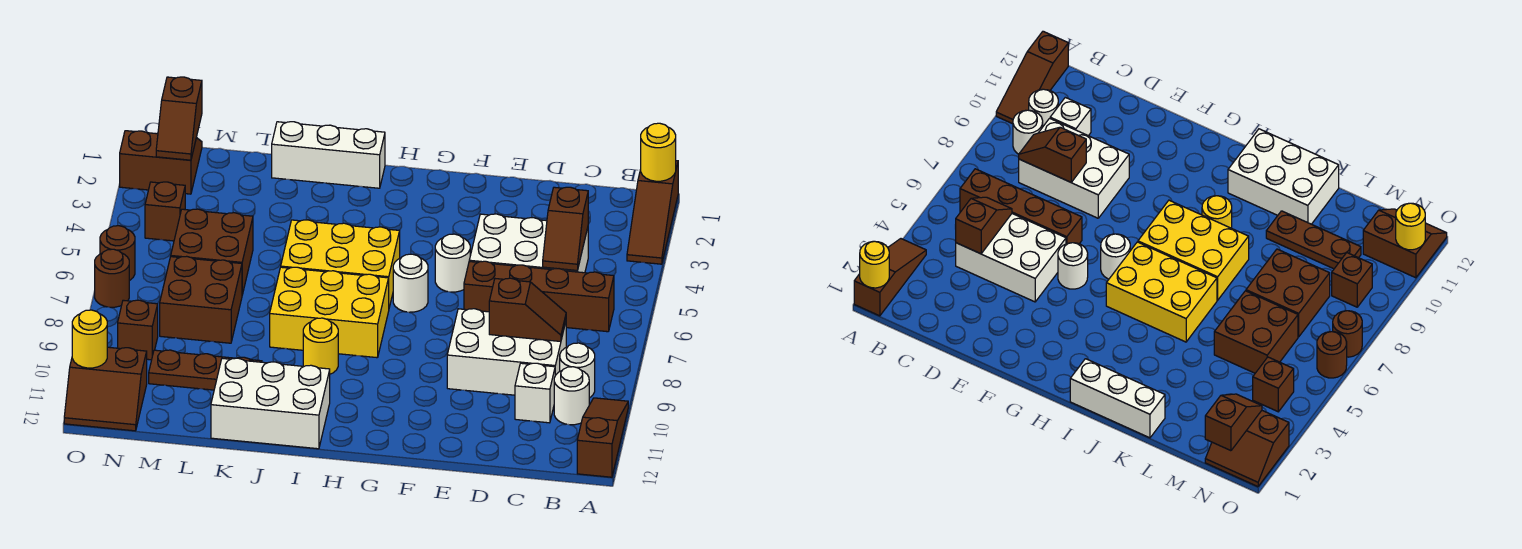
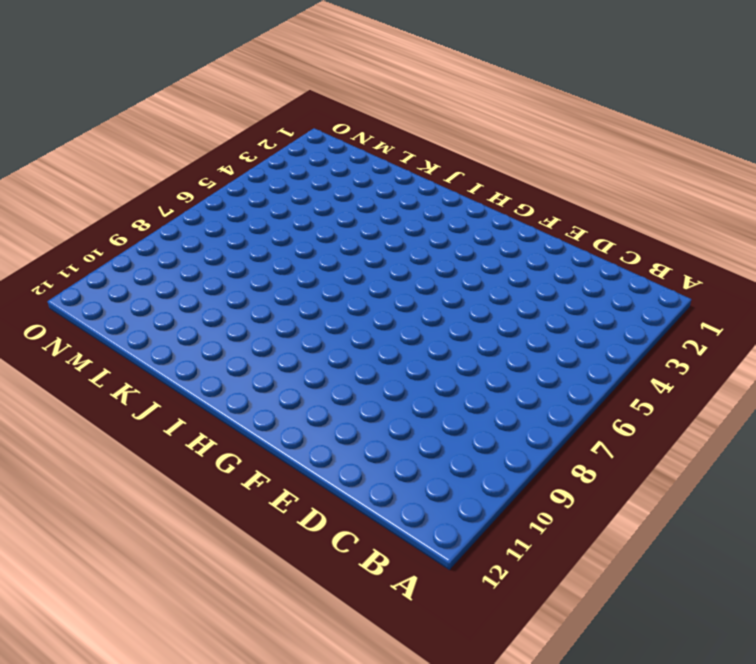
none -> brown 1x3 slope [627,161,678,264]
none -> brown 1x3 slope [577,398,628,477]
none -> brown 1x4 brick [464,261,614,332]

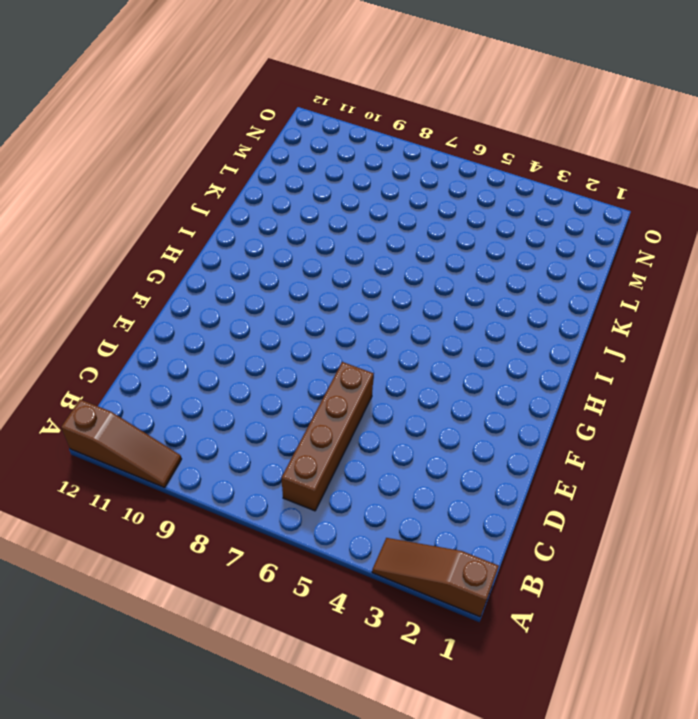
none -> white 1x1 round brick [560,343,595,398]
none -> white 1x1 round brick [554,367,589,425]
none -> white 2x3 brick [469,214,588,273]

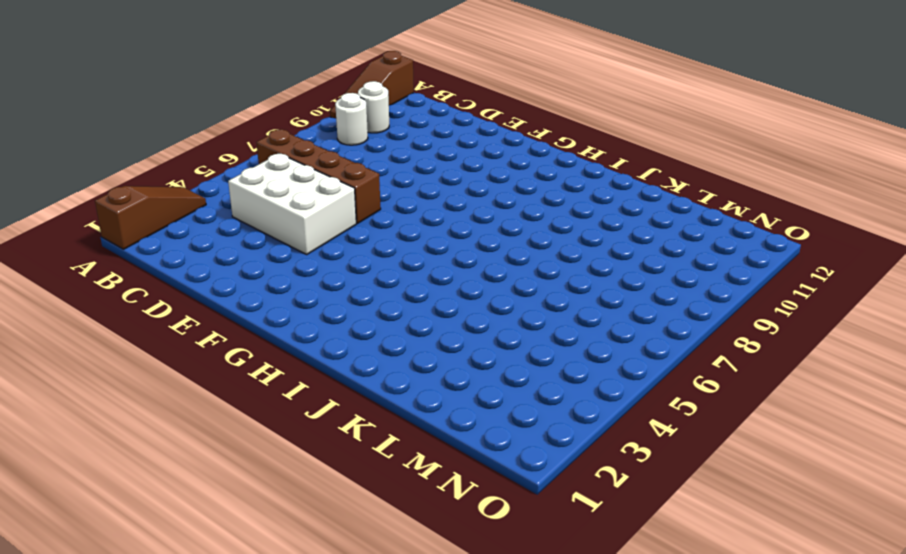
none -> white 2x3 brick [447,309,566,395]
none -> white 1x1 brick [515,363,555,423]
none -> white 1x1 round brick [435,234,470,292]

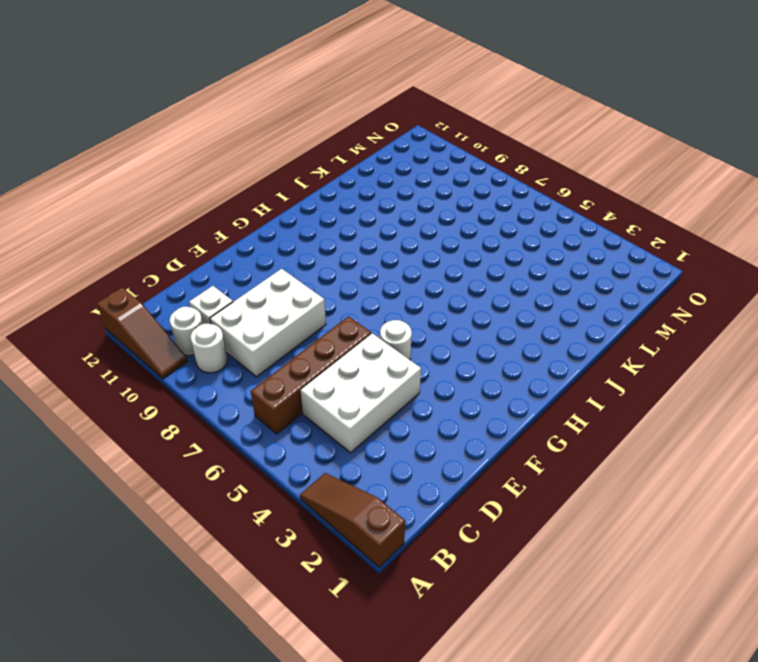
none -> white 1x1 round brick [393,254,428,312]
none -> yellow 2x3 brick [281,220,400,307]
none -> yellow 2x3 brick [270,267,389,358]

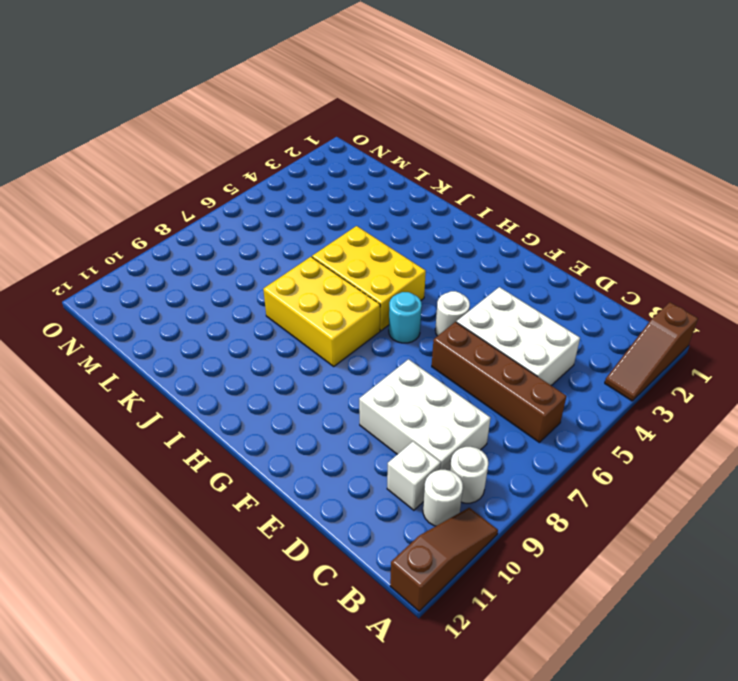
cyan 1x1 round brick [389,292,422,343] -> white 1x1 round brick [393,254,428,312]
none -> white 1x3 brick [272,122,385,188]
none -> yellow 1x1 round brick [303,318,338,374]
none -> white 2x3 brick [211,358,330,449]

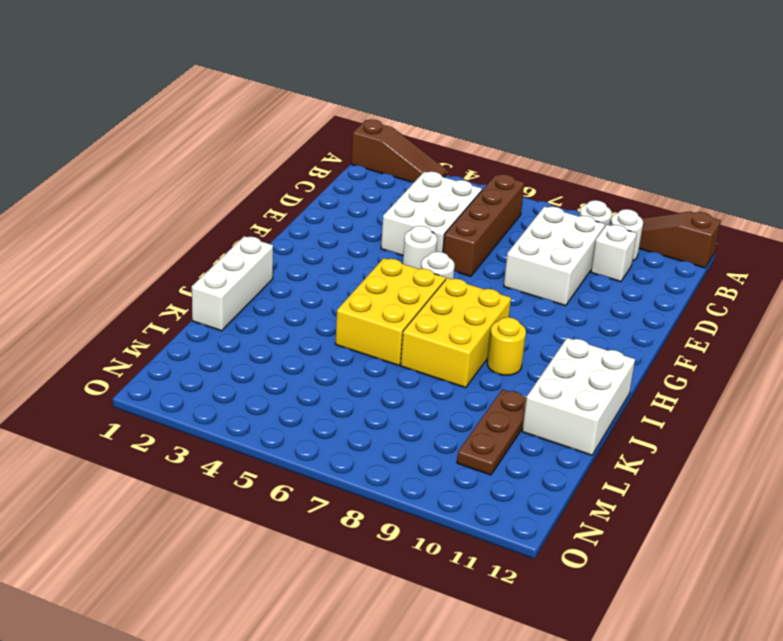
none -> brown 2x2 brick [171,209,253,295]
none -> brown 2x2 brick [160,256,242,343]
none -> brown 2x2 slope [120,131,202,194]

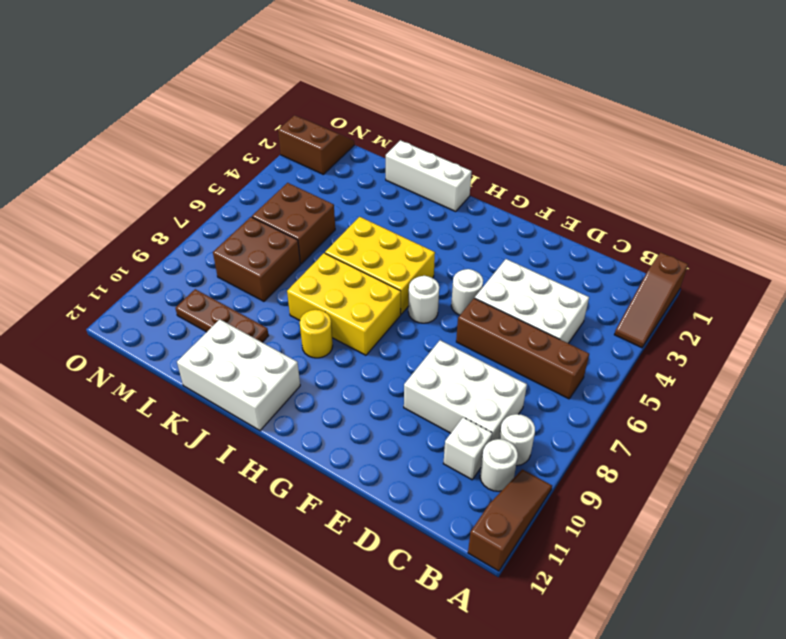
none -> brown 1x1 brick [145,182,185,241]
none -> brown 1x1 brick [118,300,158,360]
none -> brown 2x2 slope [64,347,147,431]

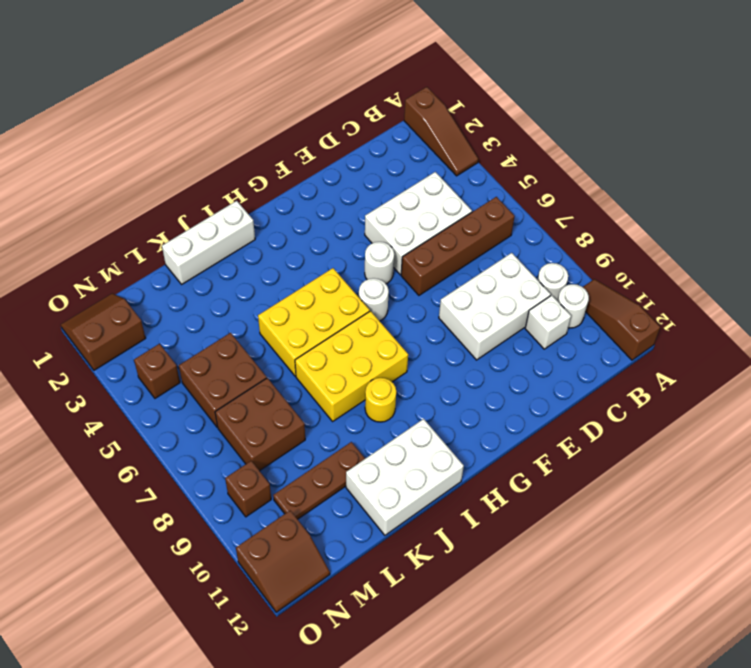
none -> brown 1x1 round brick [100,226,135,281]
none -> brown 1x1 round brick [95,249,129,307]
none -> yellow 1x1 round brick [641,123,676,181]

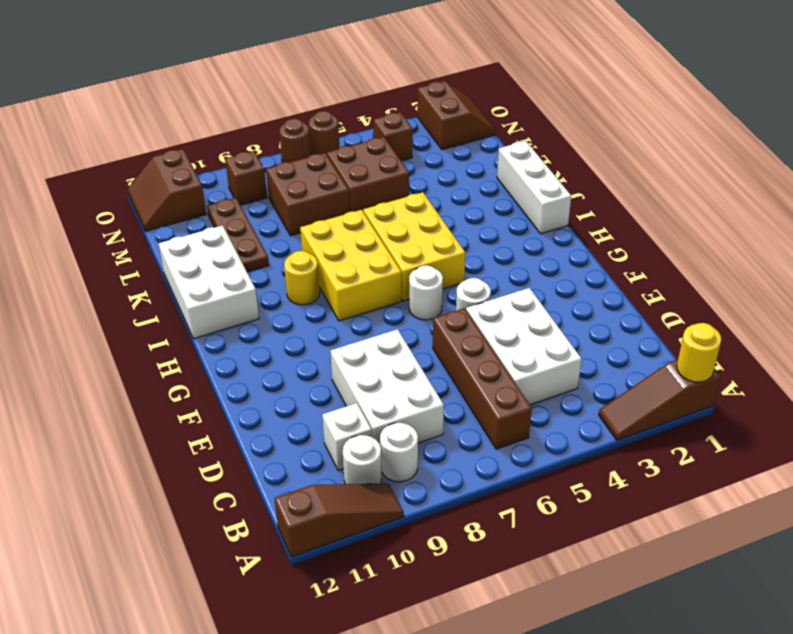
none -> brown 1x2 slope [543,187,588,271]
none -> brown 1x2 slope [489,278,566,342]
none -> brown 1x2 slope [156,77,202,160]

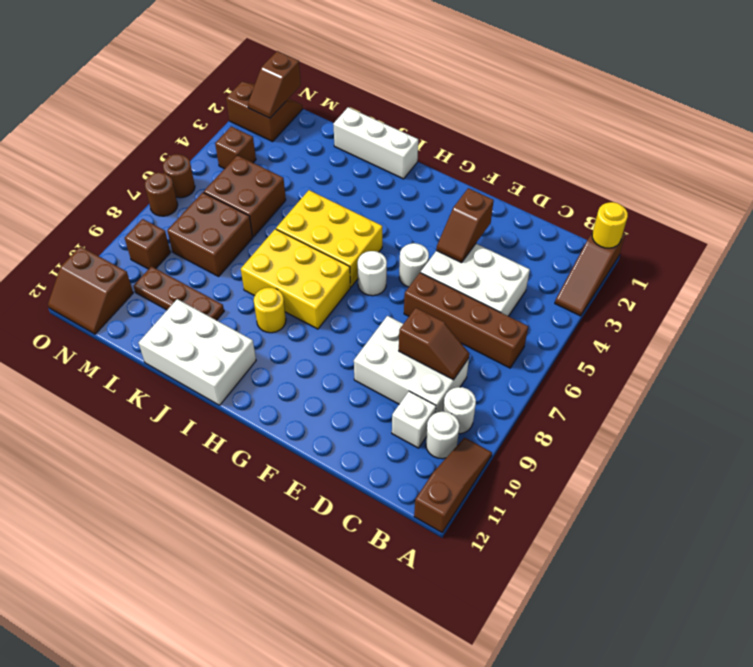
brown 1x2 slope [436,188,494,263] -> brown 1x2 slope moved to [543,187,588,271]
none -> yellow 1x1 round brick [72,310,107,368]

